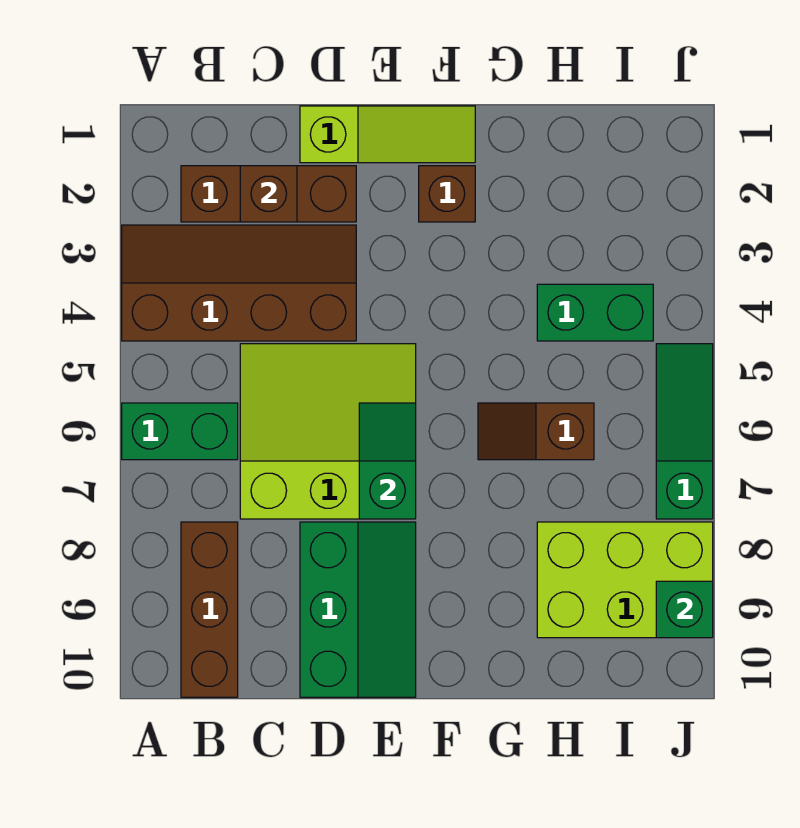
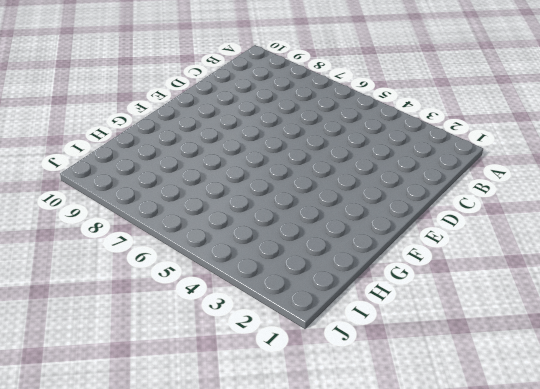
none -> brown 2x4 slope [122,225,356,341]
none -> green 1x2 brick [122,403,238,460]
none -> brown 1x3 brick [181,166,356,222]

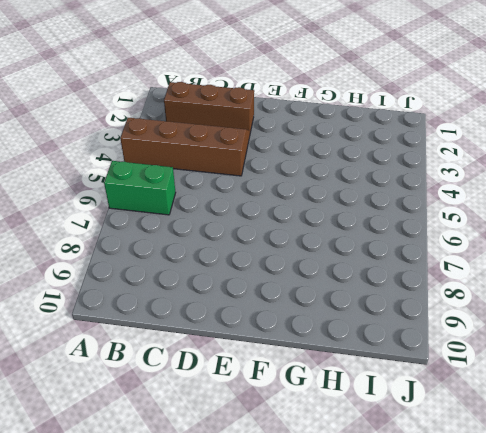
none -> brown 1x3 brick [181,522,238,697]
none -> lime 3x3 slope [240,344,416,519]
none -> lime 1x3 slope [300,106,475,163]

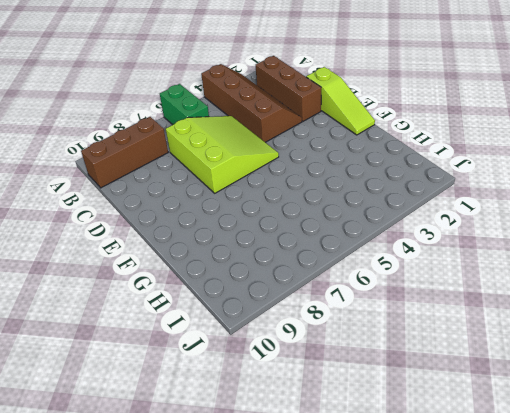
none -> green 2x3 slope [300,522,416,697]
none -> brown 1x1 brick [419,166,475,222]
none -> brown 1x2 slope [478,403,594,460]

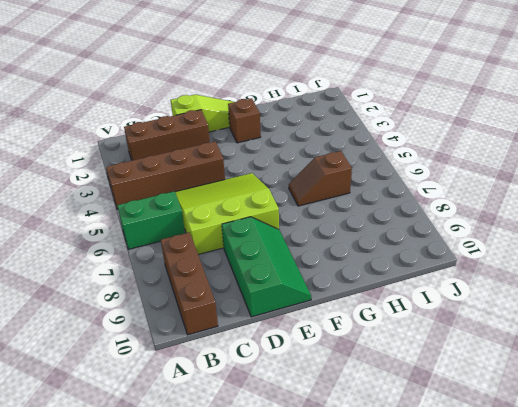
none -> green 1x2 brick [537,284,653,341]
none -> lime 2x3 brick [537,522,713,638]
none -> green 1x3 slope [656,344,713,519]

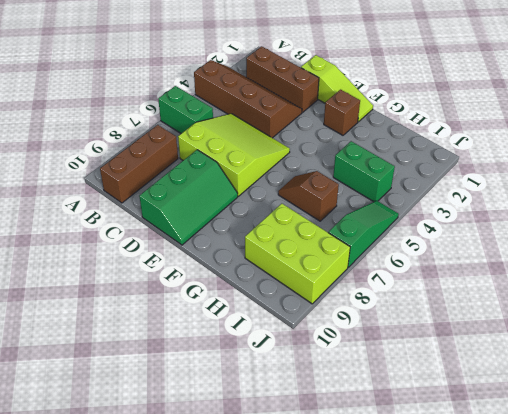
none -> brown 1x1 brick [240,166,297,222]
none -> green 1x2 slope [359,403,416,519]
none -> green 1x1 brick [656,581,713,638]

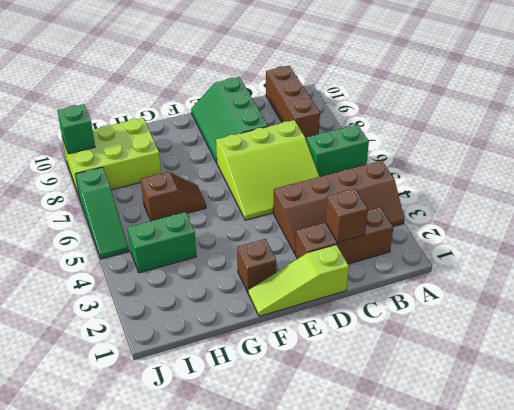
none -> green 1x2 slope [359,403,416,519]

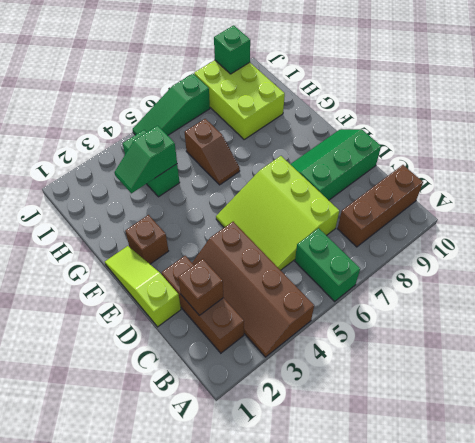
green 1x2 slope [115,126,177,193] -> green 1x2 slope moved to [359,403,416,519]

